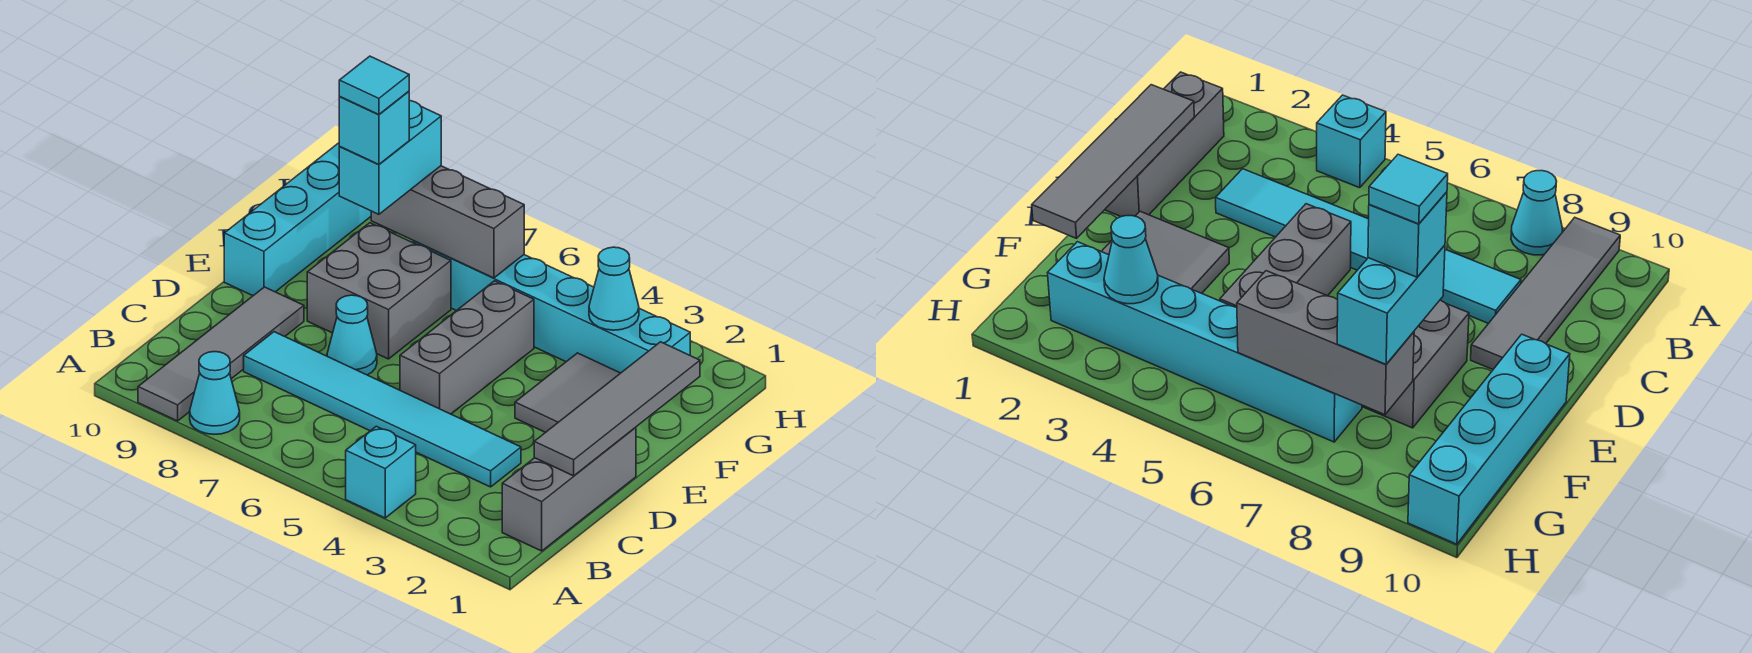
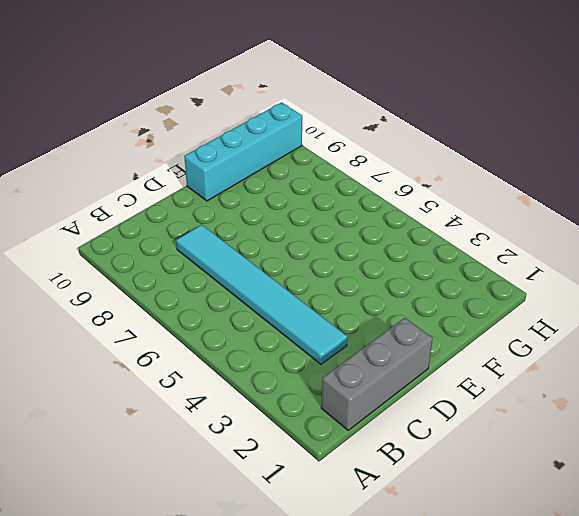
none -> cyan 1x1 brick [346,426,416,518]
none -> cyan 1x1 cone [190,352,240,434]
none -> grey 1x4 tile [138,287,304,421]

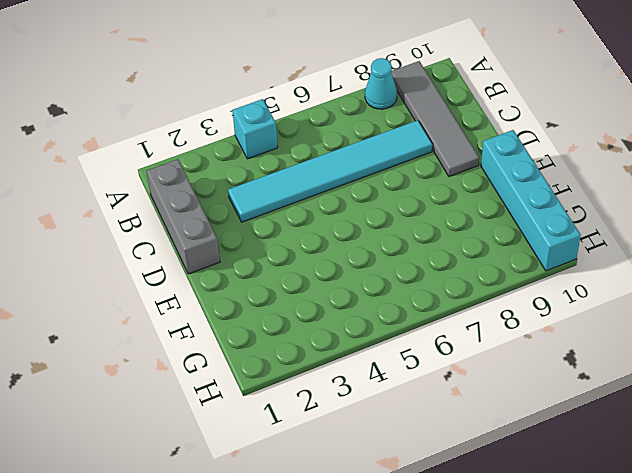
none -> grey 1x3 brick [400,281,534,414]
none -> cyan 1x1 cone [327,295,377,375]
none -> grey 2x2 tile [515,353,620,433]

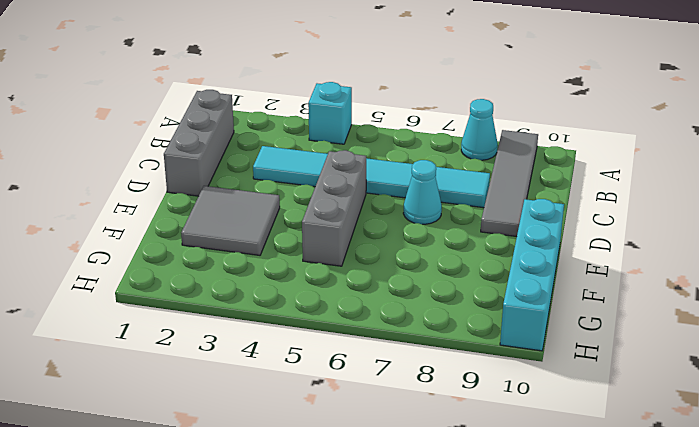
none -> grey 2x2 brick [307,223,451,359]
none -> cyan 1x6 brick [413,241,690,373]
none -> grey 1x4 tile [534,342,700,476]

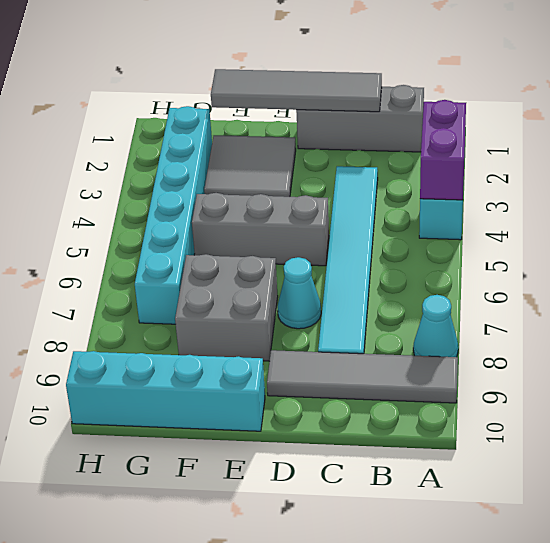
purple 1x2 brick [420,100,466,200] -> none
none -> cyan 1x1 cone [589,247,639,330]
none -> grey 1x3 brick [371,166,524,278]
none -> cyan 1x2 brick [339,101,441,214]

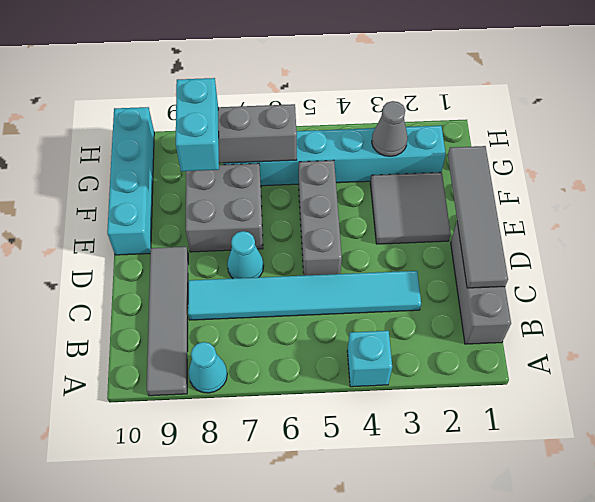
grey 1x1 cone [372,101,408,156] -> cyan 1x1 cone [589,247,639,330]
none -> cyan 1x1 brick [339,91,409,164]
none -> cyan 1x1 tile [339,56,409,115]

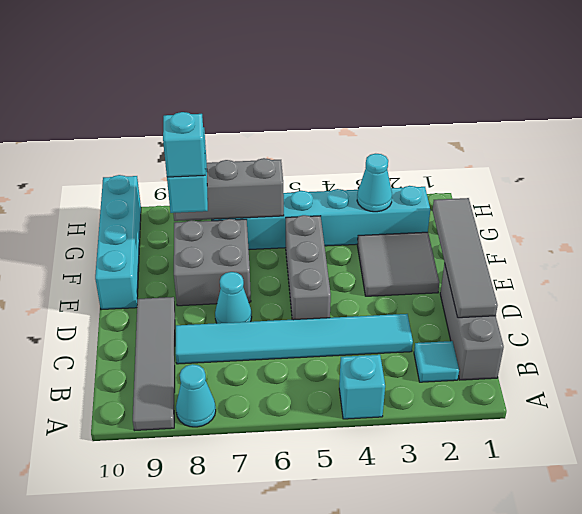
cyan 1x1 tile [414,341,459,382] -> cyan 1x1 tile moved to [339,56,409,115]

